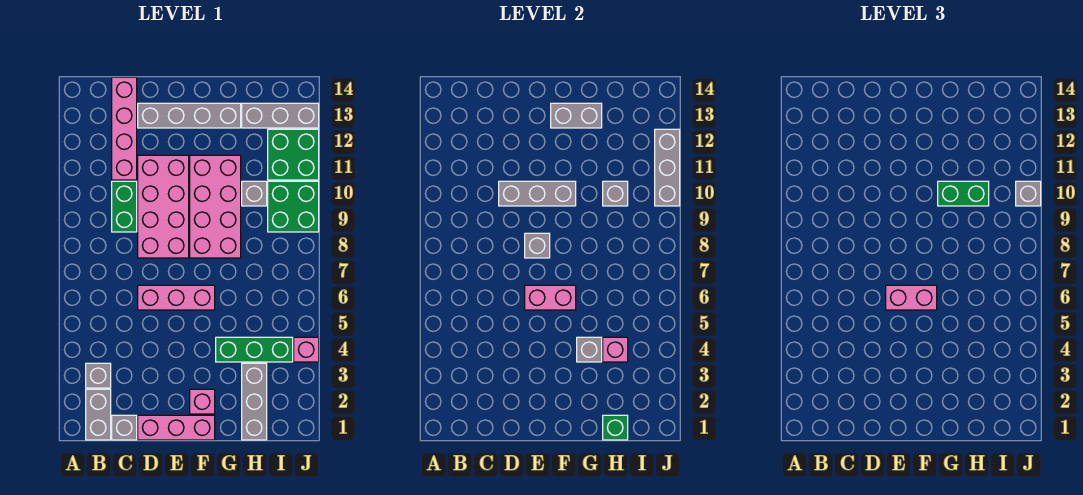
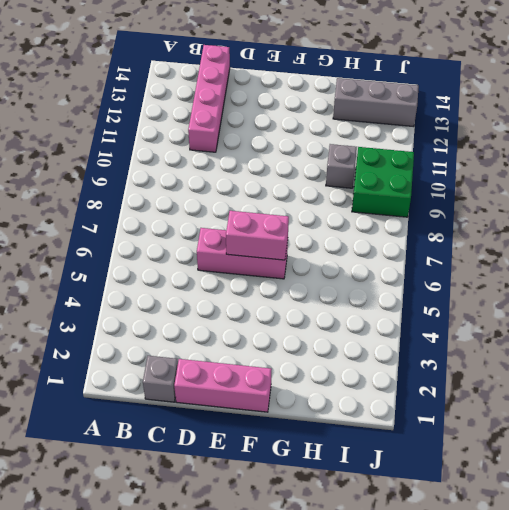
none -> grey 1x2 brick [86,389,111,440]
none -> grey 1x1 brick [86,363,111,388]
none -> green 1x2 brick [112,181,137,232]
none -> pink 2x4 brick [138,155,189,258]

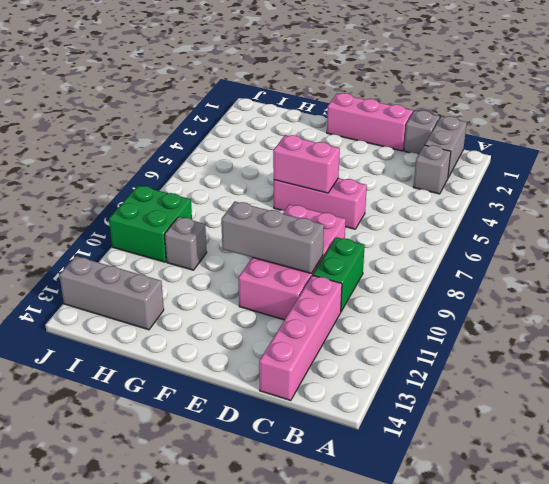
none -> grey 1x4 brick [138,103,241,128]
none -> pink 1x1 brick [190,389,215,414]
none -> pink 2x4 brick [190,155,241,258]
none -> green 1x3 brick [216,337,293,362]

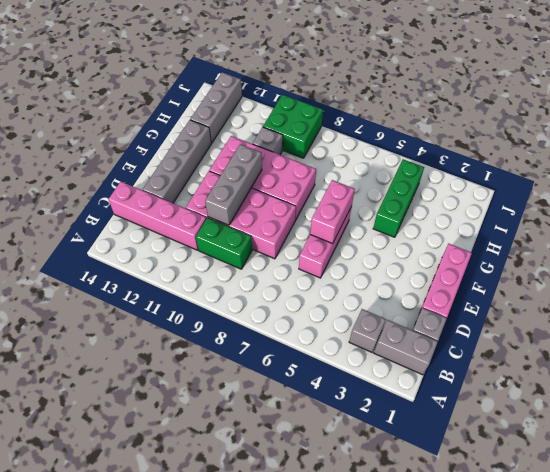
none -> pink 1x1 brick [190,389,215,414]
none -> grey 1x3 brick [242,363,267,440]
none -> green 2x2 brick [268,129,319,180]
none -> pink 1x1 brick [294,337,319,362]

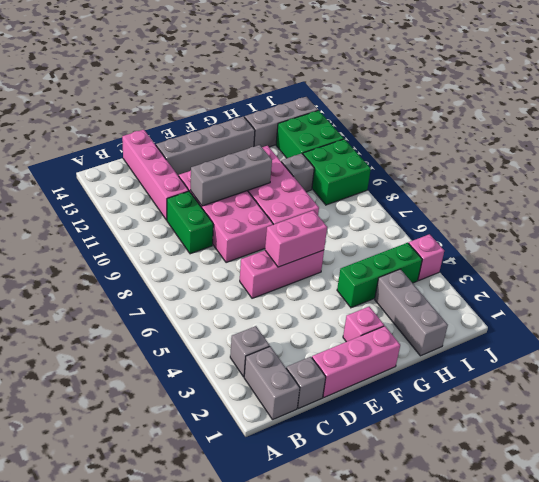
none -> grey 1x1 brick [525,233,550,258]
none -> grey 1x2 brick [551,103,602,128]
none -> grey 1x1 brick [577,337,602,362]
none -> green 1x1 brick [603,415,628,440]

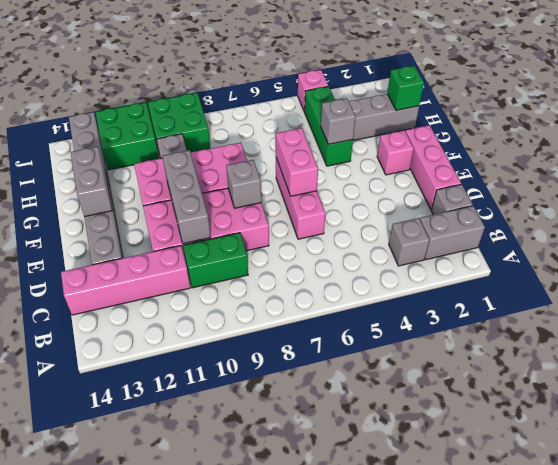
none -> pink 1x1 brick [603,337,628,362]
none -> grey 1x1 brick [603,181,628,206]
none -> grey 1x3 brick [655,129,680,206]
none -> pink 1x2 brick [886,285,937,310]

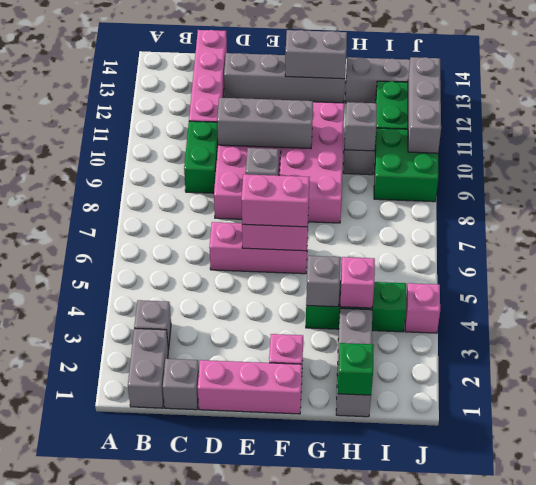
none -> green 1x2 brick [938,181,989,206]
none -> grey 1x1 brick [1016,181,1041,206]

